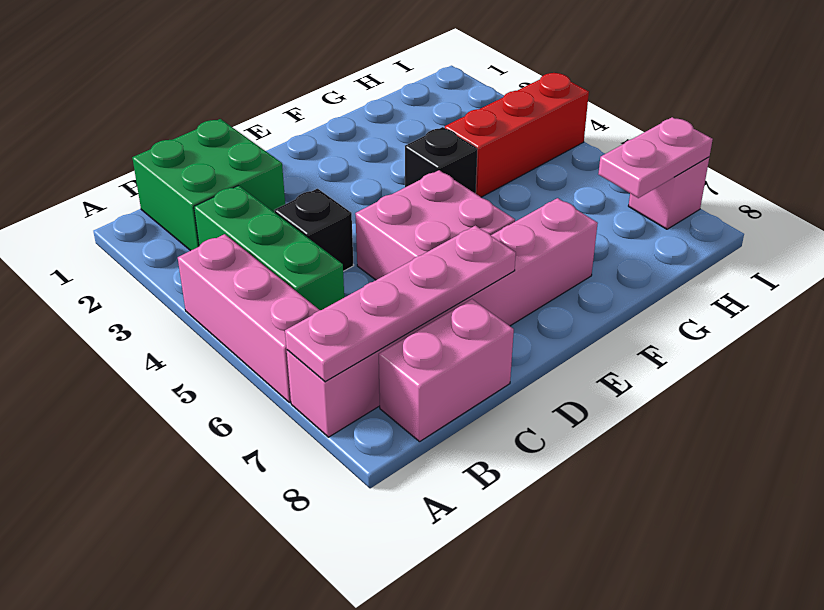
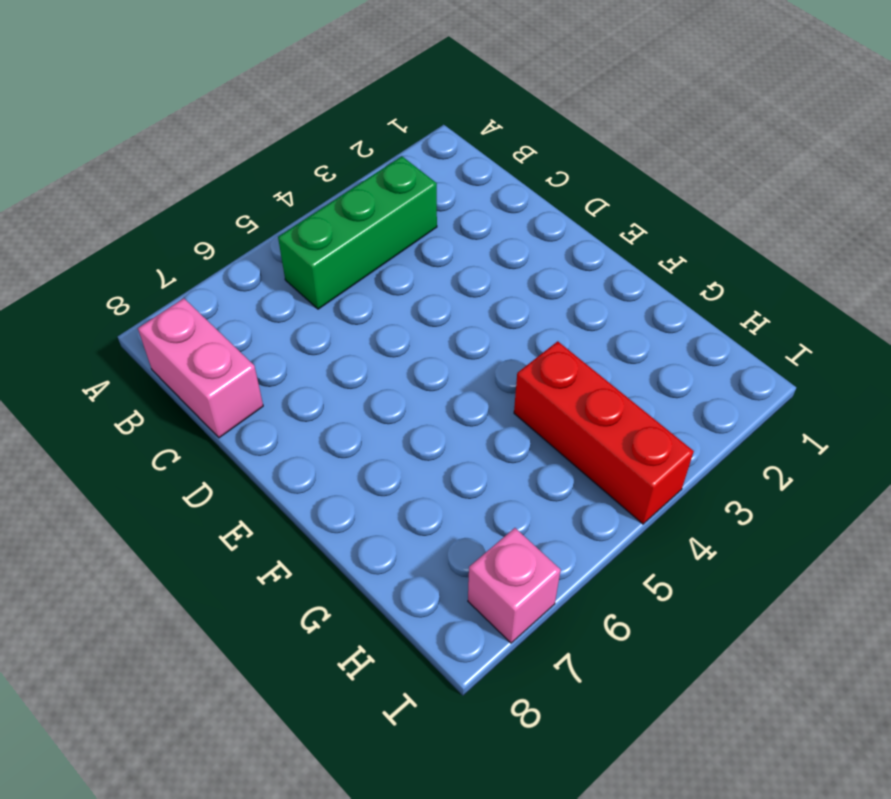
none -> pink 1x3 brick [178,234,319,403]
none -> pink 1x6 brick [287,198,598,437]
none -> green 2x2 brick [132,119,285,251]

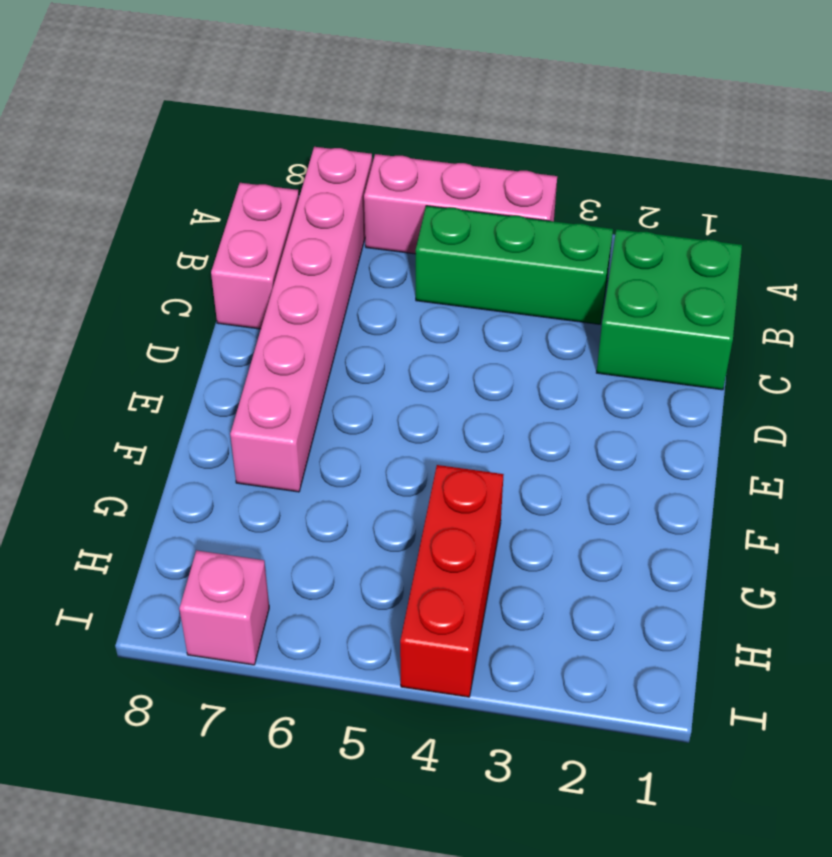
none -> black 1x1 brick [274,189,354,271]
none -> pink 2x2 brick [355,170,515,280]
none -> black 1x1 brick [405,127,478,194]

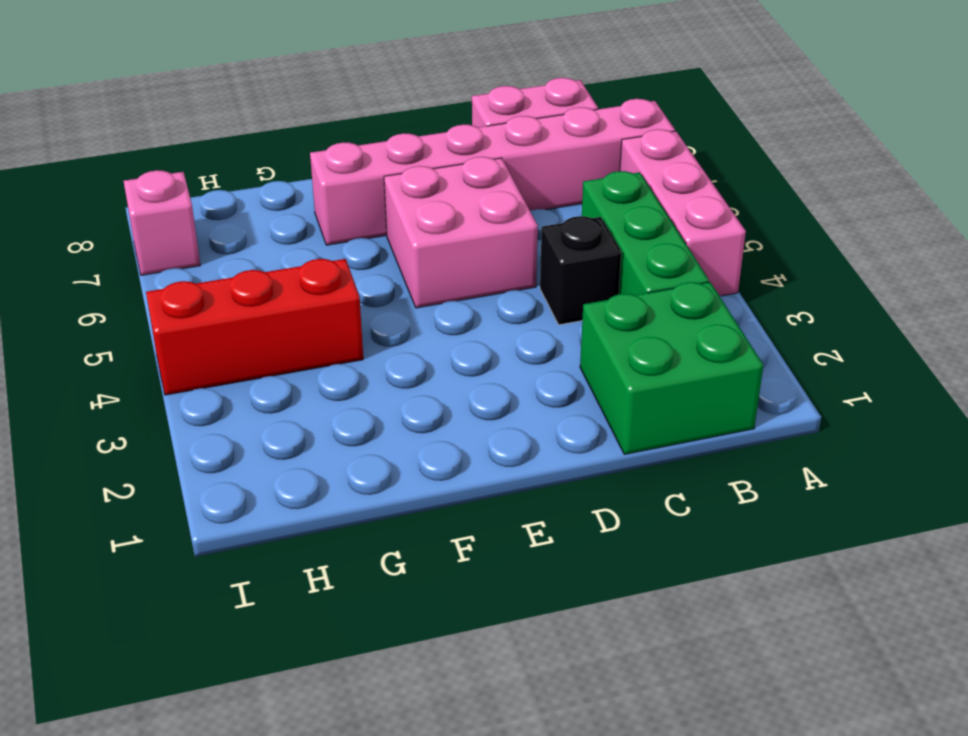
none -> black 1x1 brick [405,127,478,194]
none -> pink 1x4 plate [285,226,516,382]
none -> pink 1x2 plate [598,117,713,198]

